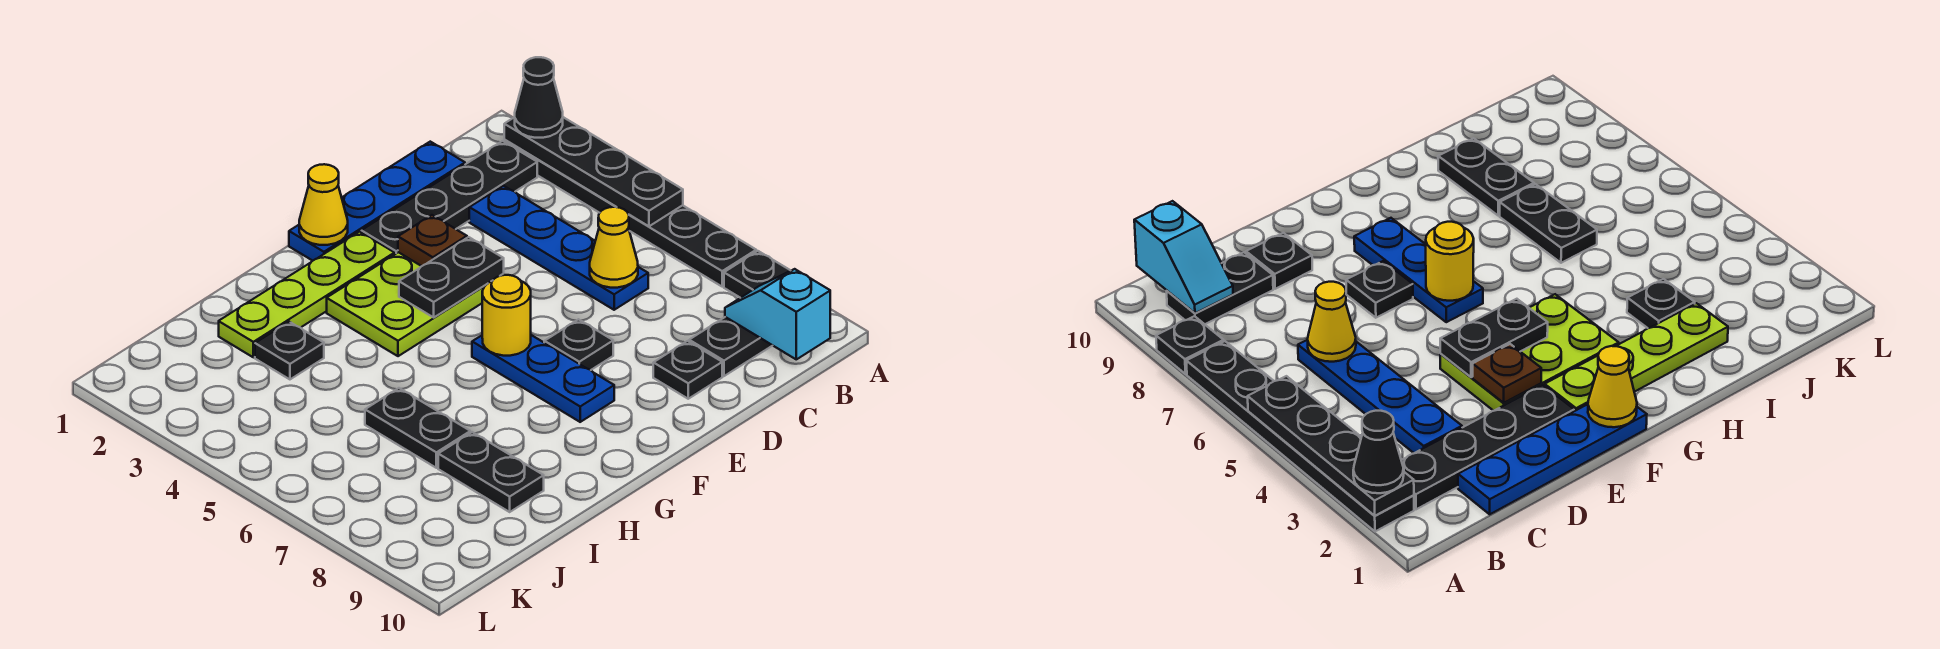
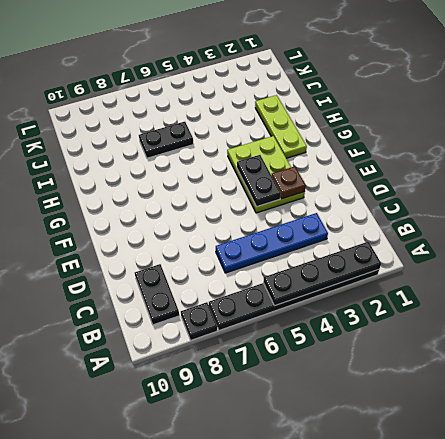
lime 1x3 plate [255,95,307,158] -> lime 1x4 plate [219,232,395,357]
none -> black 1x4 plate [361,141,537,254]
none -> blue 1x4 plate [289,142,465,261]
none -> black 1x1 plate [653,341,722,399]

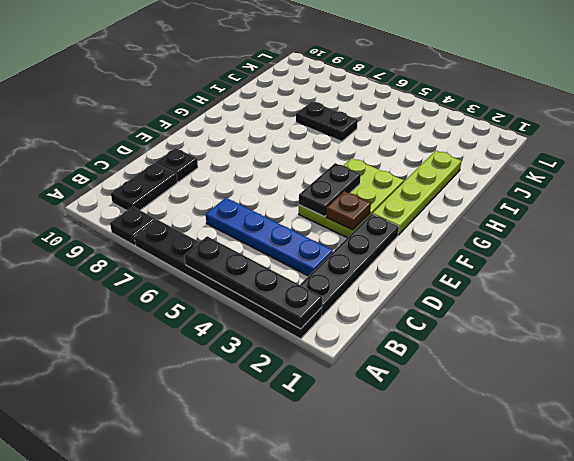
none -> blue 1x4 plate [289,142,465,261]
none -> black 1x1 plate [544,319,613,370]
none -> blue 1x3 plate [472,335,614,422]

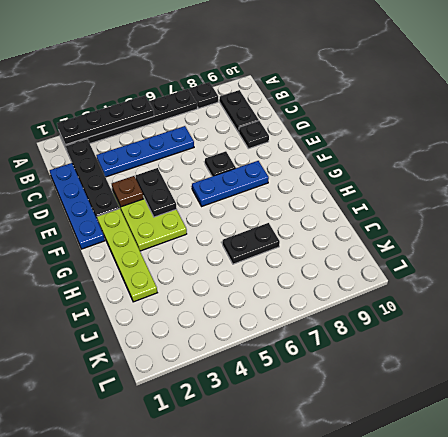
none -> black 1x1 plate [255,322,324,379]
none -> black 1x2 plate [438,432,544,512]
none -> cyan 1x2 slope [725,269,830,359]

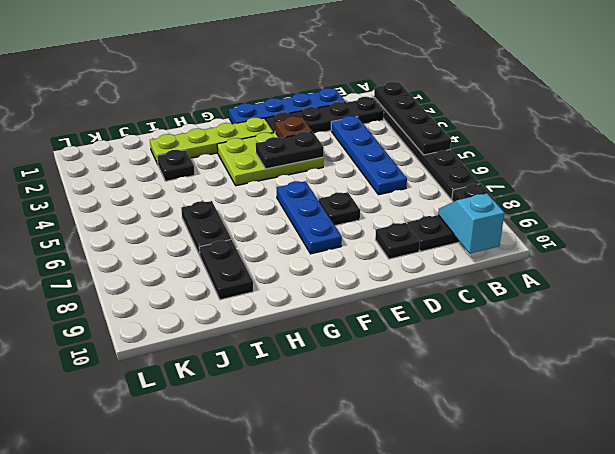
none -> yellow 1x1 cone [590,207,638,288]
none -> yellow 1x1 cone [299,164,348,245]
none -> yellow 1x1 round brick [482,275,531,356]

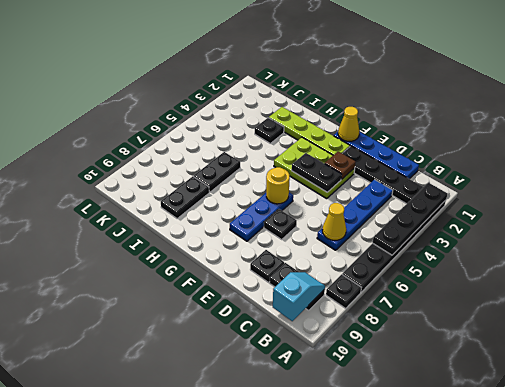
none -> black 1x1 cone [515,57,563,138]

